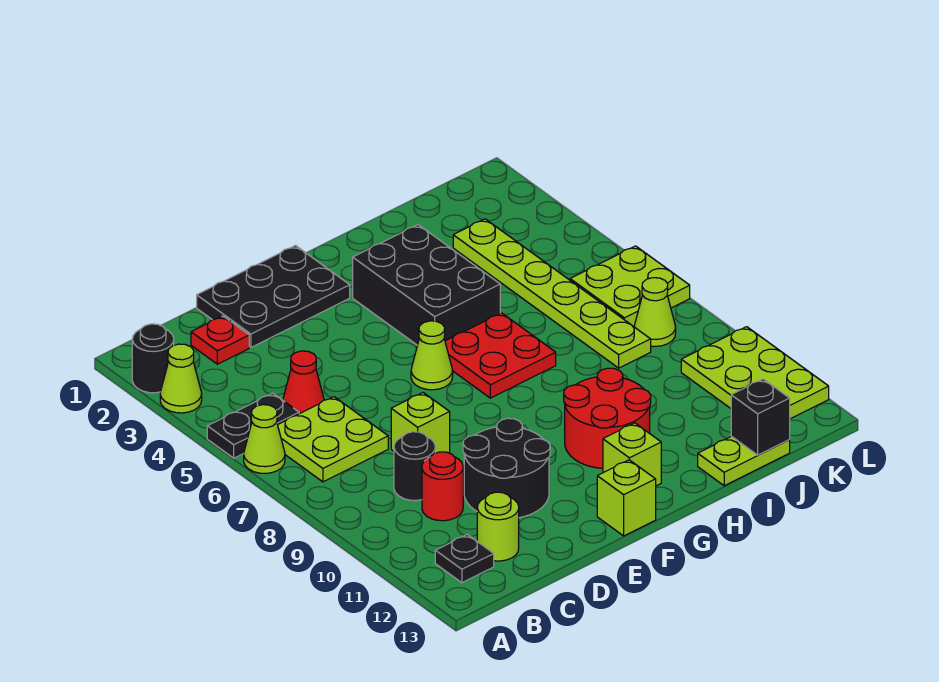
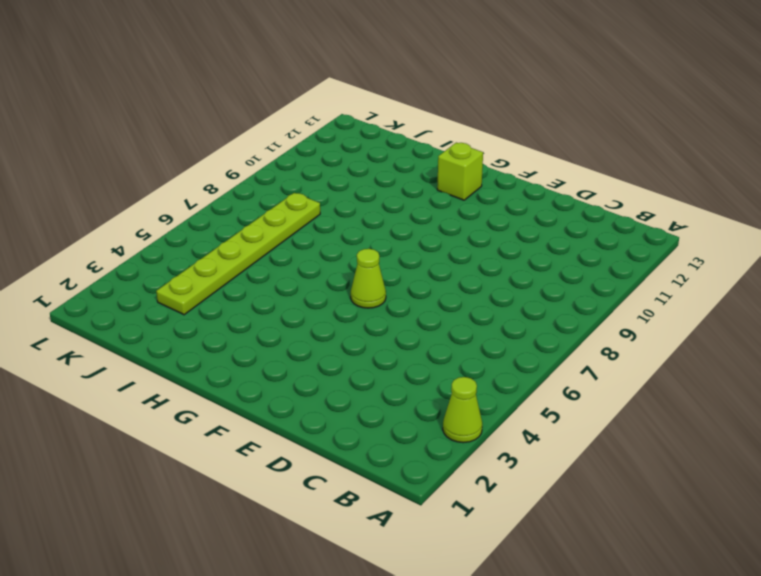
none -> black 1x1 round brick [132,324,174,393]
none -> black 1x2 plate [207,393,299,458]
none -> lime 1x1 cone [244,405,285,473]

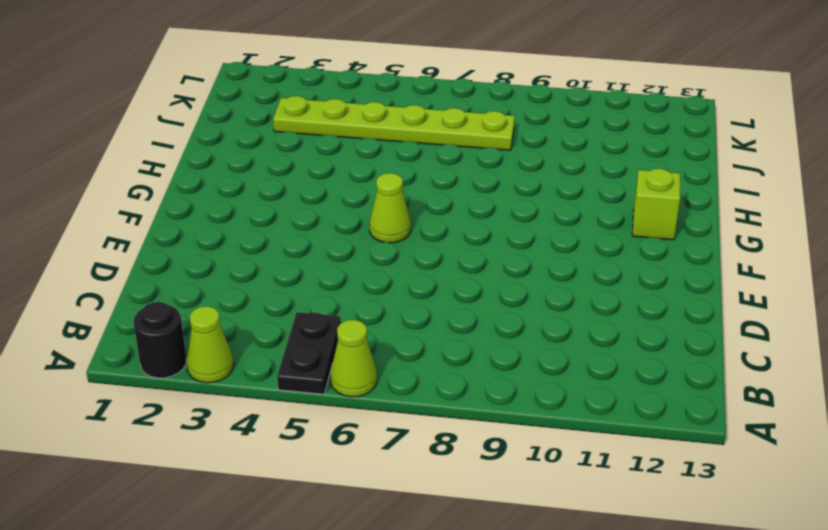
none -> lime 2x2 plate [278,397,388,482]
none -> black 1x1 plate [435,534,494,583]
none -> red 1x1 plate [191,316,249,364]

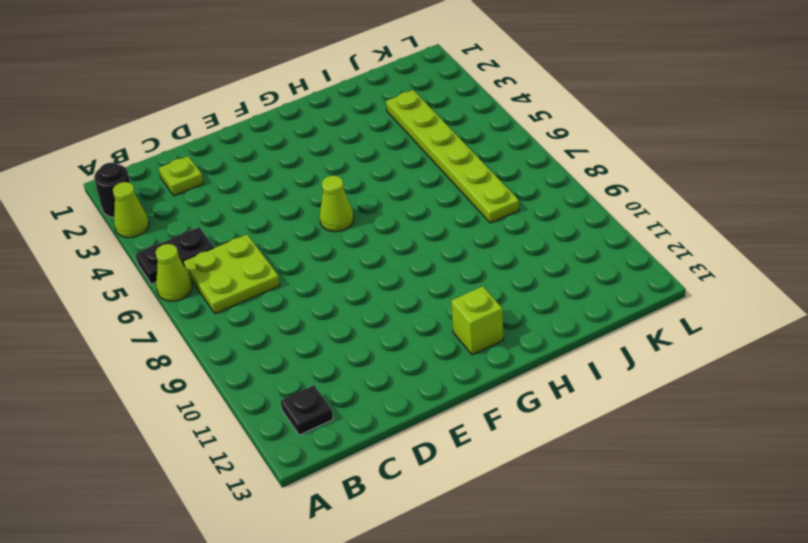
lime 1x1 plate [159,156,204,196] -> red 1x1 plate [191,316,249,364]
none -> red 1x1 cone [283,351,324,414]
none -> black 1x1 round brick [394,432,435,501]
none -> red 1x1 round brick [422,452,463,521]

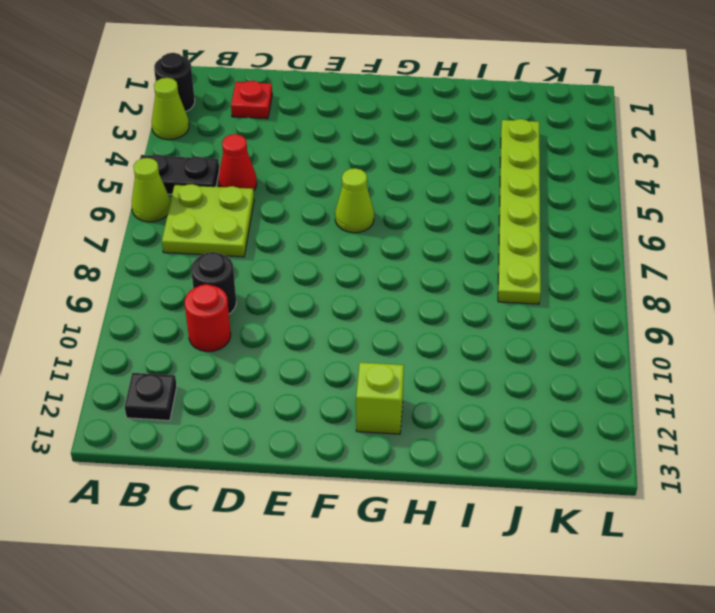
none -> lime 1x1 round brick [477,492,519,561]
none -> black 2x3 plate [197,246,350,347]
none -> lime 1x1 brick [391,393,450,453]

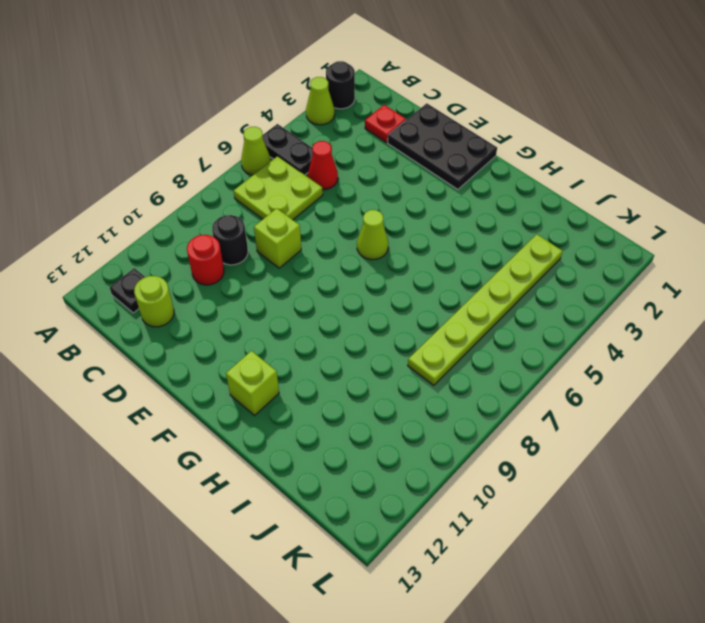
none -> black 2x2 round brick [463,418,550,518]
none -> lime 1x1 brick [597,460,656,536]
none -> black 2x3 brick [353,225,500,345]

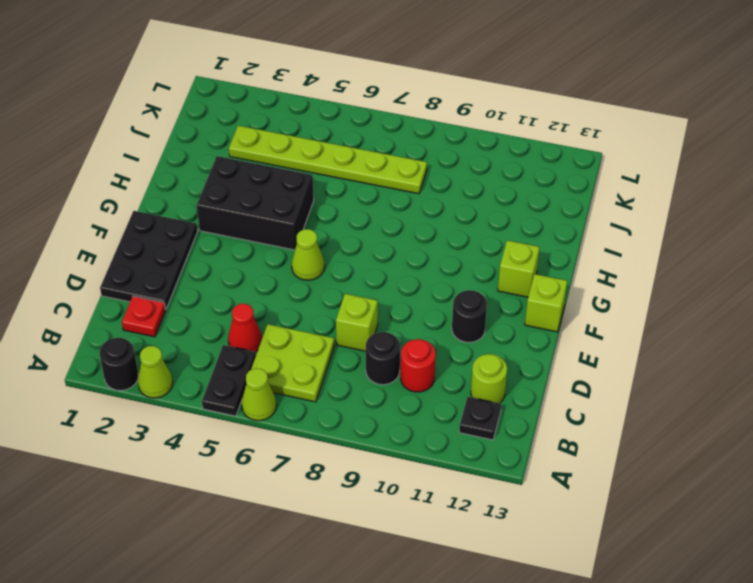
black 1x1 round brick [452,290,487,343] -> black 2x2 round brick [463,418,550,518]
none -> red 2x2 plate [445,313,556,398]
none -> red 2x2 round brick [564,368,651,468]
none -> lime 1x2 plate [698,436,790,486]

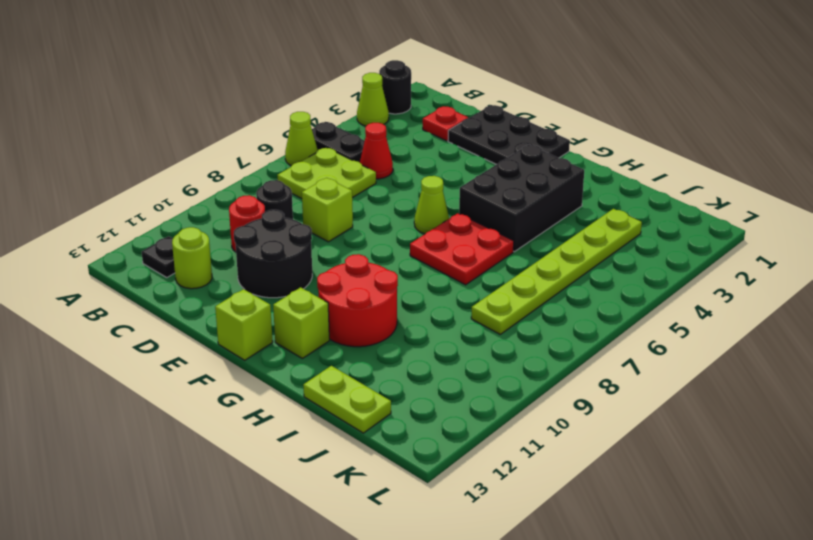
none -> lime 2x2 plate [570,246,690,326]
none -> lime 1x1 cone [634,278,676,346]
none -> lime 2x3 plate [681,327,829,419]

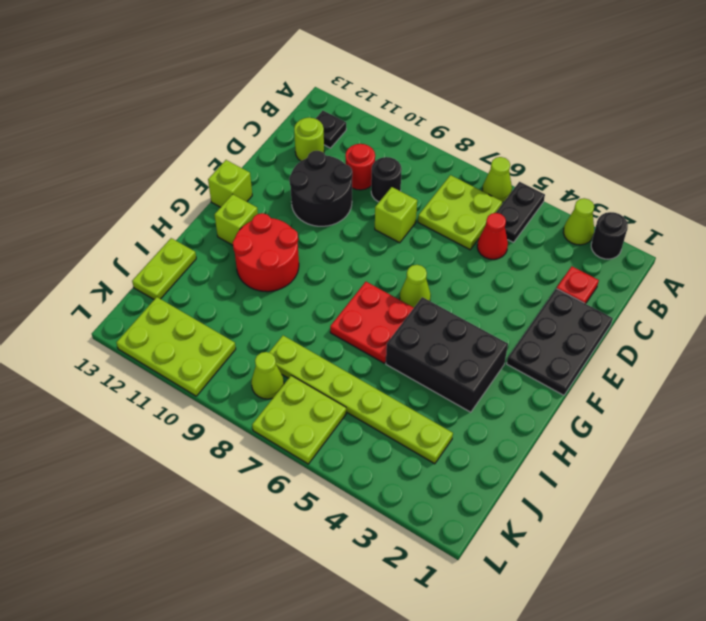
none -> black 1x1 brick [731,379,790,455]

